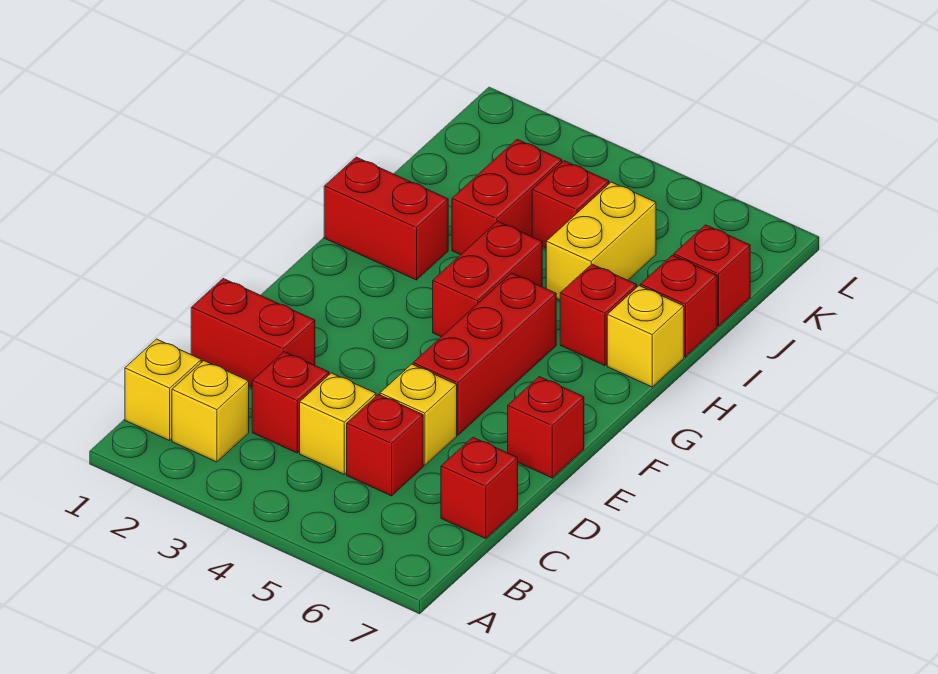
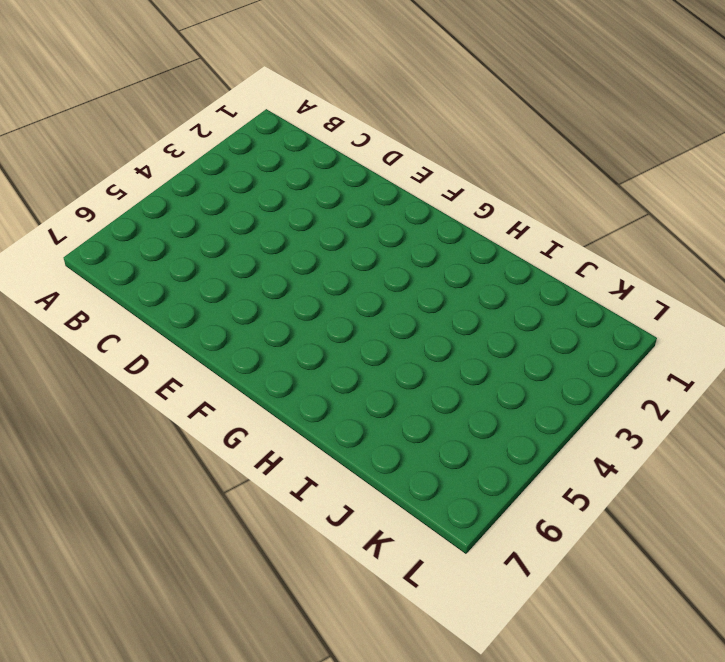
none -> yellow 1x1 brick [125,339,201,441]
none -> yellow 1x1 brick [172,361,249,462]
none -> red 1x1 brick [252,352,329,453]

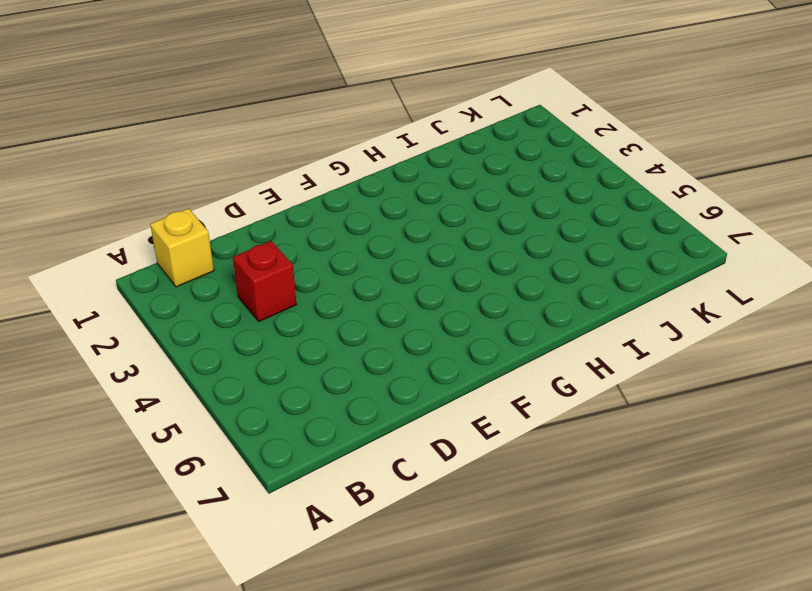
none -> yellow 1x1 brick [172,361,249,462]
none -> yellow 1x1 brick [300,373,376,474]
none -> red 1x1 brick [347,395,423,496]

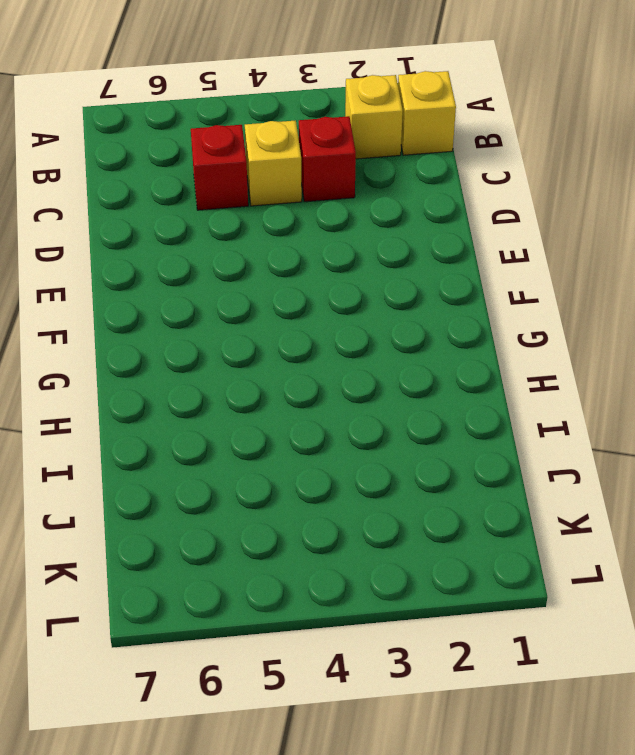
none -> red 1x1 brick [441,437,518,539]
none -> red 1x2 brick [191,279,315,387]
none -> yellow 1x1 brick [380,364,457,466]

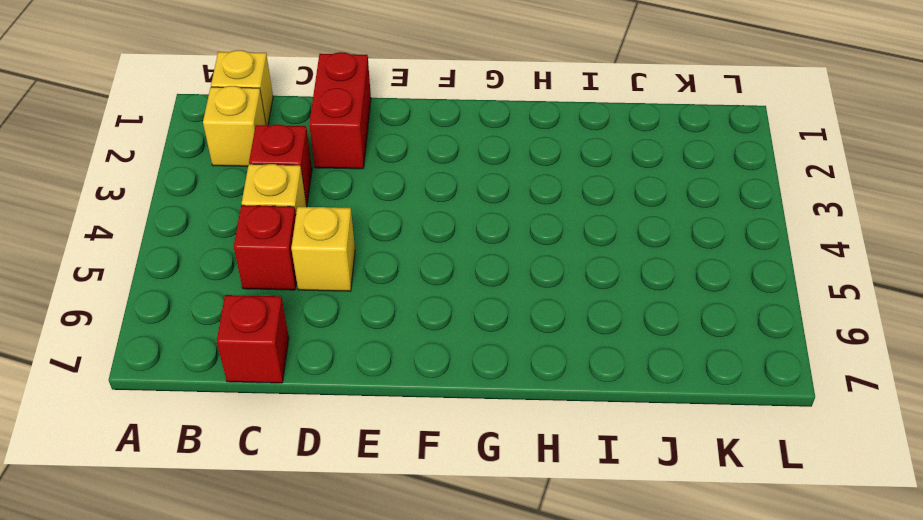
none -> red 1x3 brick [413,273,556,435]
none -> red 1x1 brick [508,377,584,478]
none -> red 1x2 brick [433,221,542,337]

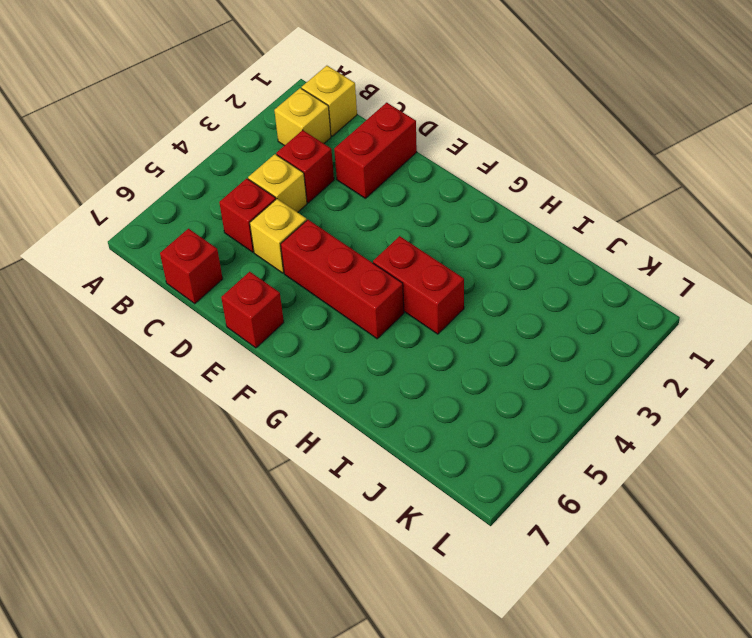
none -> red 1x2 brick [324,157,448,280]
none -> red 1x1 brick [560,264,637,366]
none -> yellow 1x1 brick [607,286,684,387]

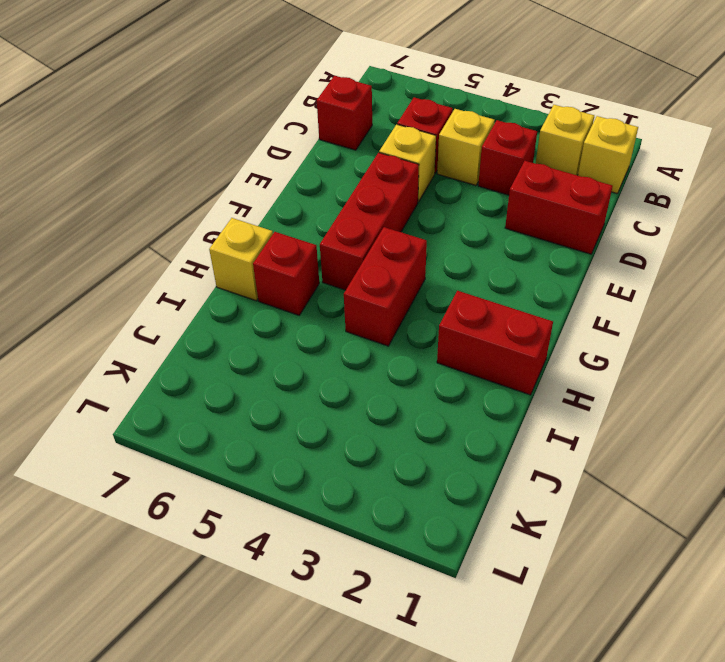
none -> red 1x1 brick [508,377,584,478]
none -> red 1x2 brick [452,139,562,255]
none -> yellow 1x2 brick [546,182,656,300]

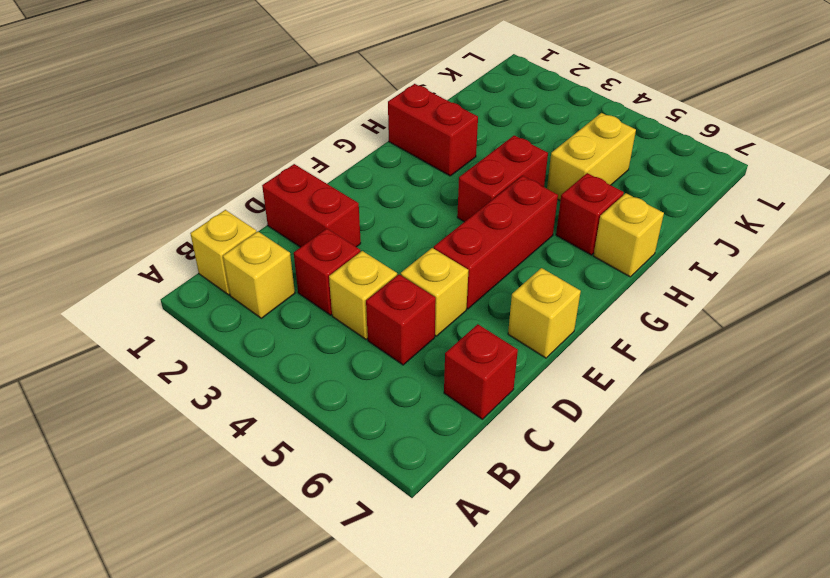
yellow 1x1 brick [508,268,581,358] -> red 1x1 brick [508,377,584,478]
none -> red 1x2 brick [452,139,562,255]
none -> red 1x1 brick [641,255,717,357]
none -> red 1x1 brick [532,161,609,248]

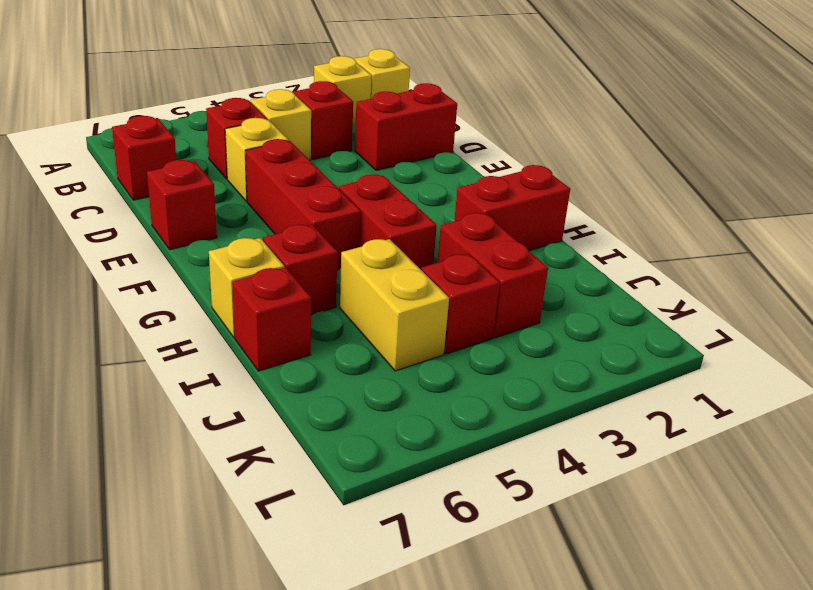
none -> red 1x1 brick [674,225,750,326]

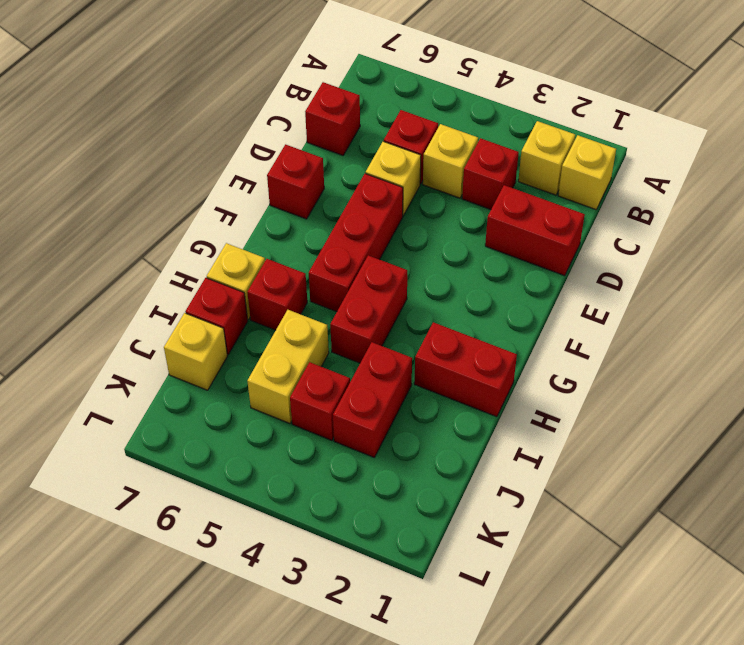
yellow 1x1 brick [164,313,227,390] -> red 1x1 brick [674,225,750,326]

